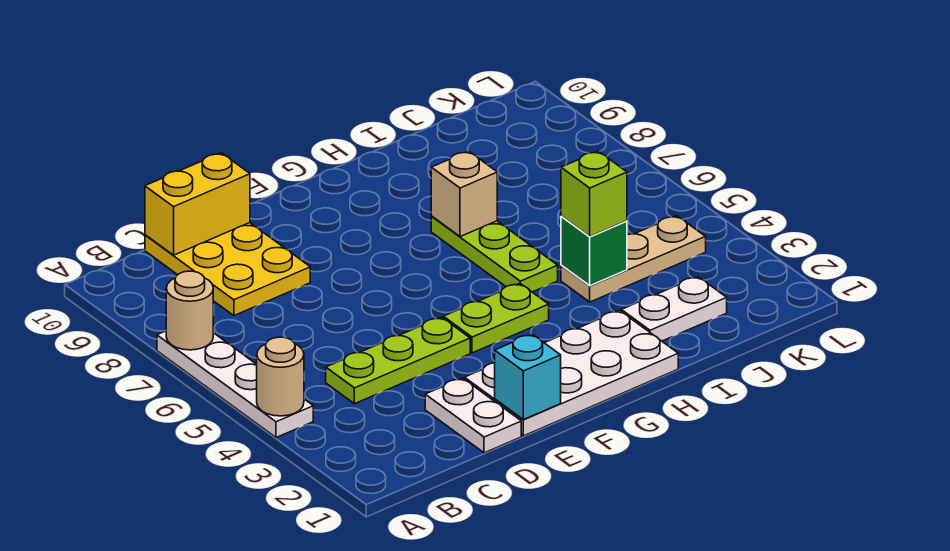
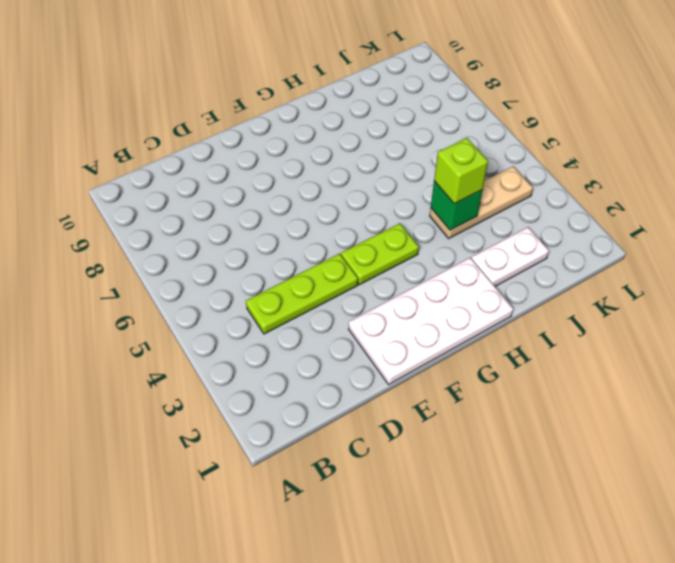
none -> white 1x4 plate [157,331,313,438]
none -> yellow 2x3 plate [145,223,310,316]
none -> white 1x2 plate [425,378,521,453]

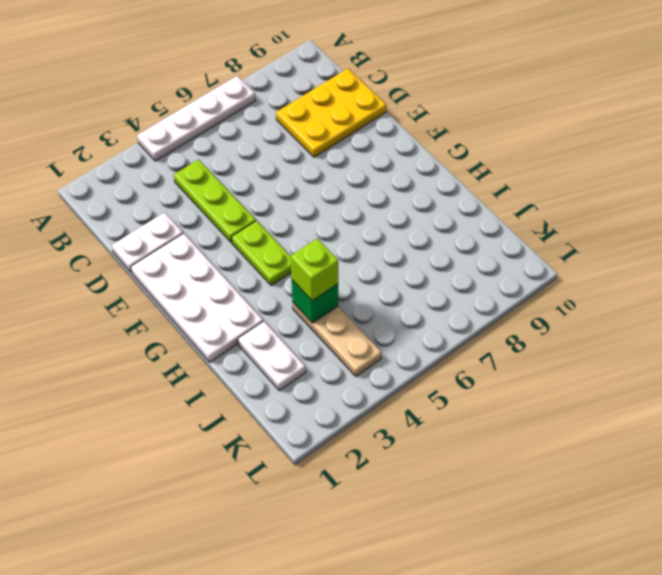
none -> lime 1x3 plate [431,217,558,292]
none -> tan 1x1 round brick [257,337,304,416]
none -> tan 1x1 round brick [166,271,213,350]

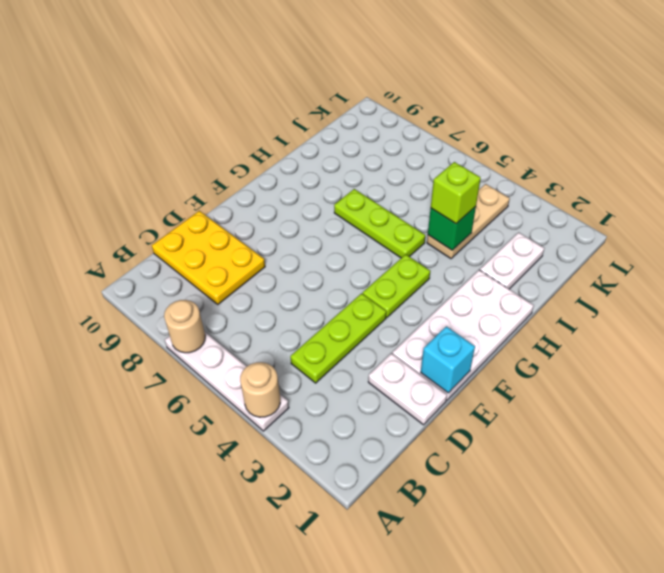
none -> yellow 1x2 brick [145,153,250,255]
none -> tan 1x1 brick [431,151,497,237]

